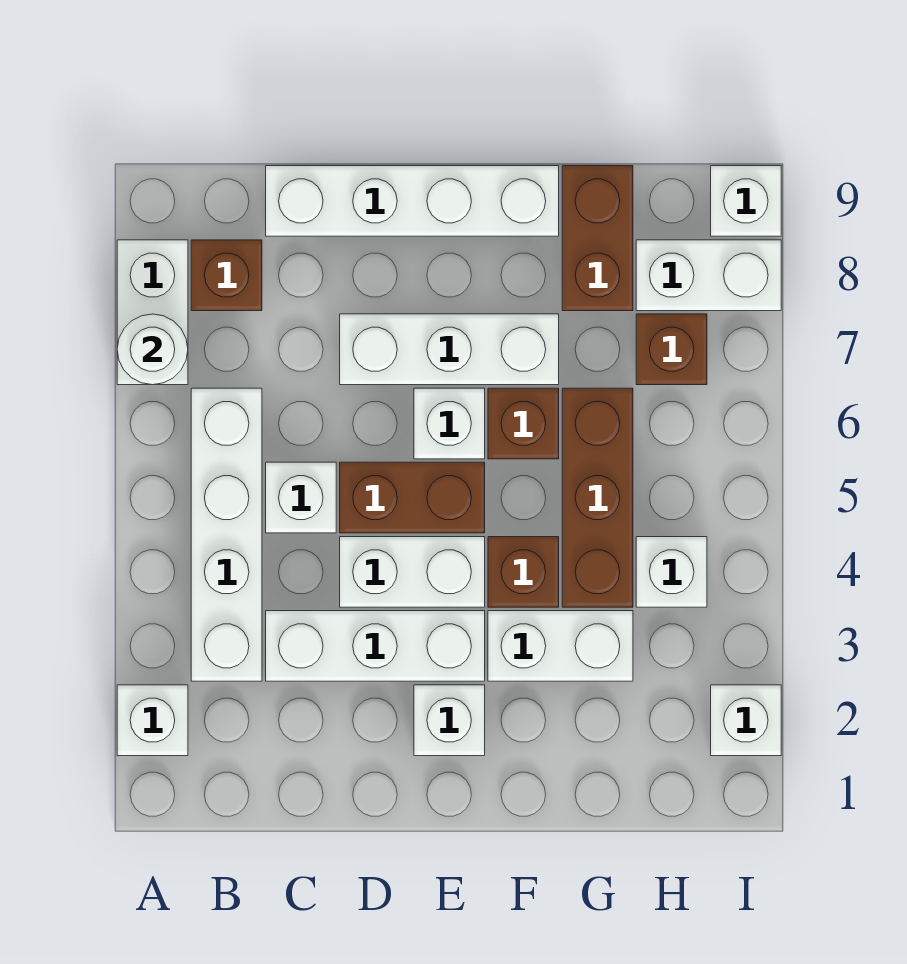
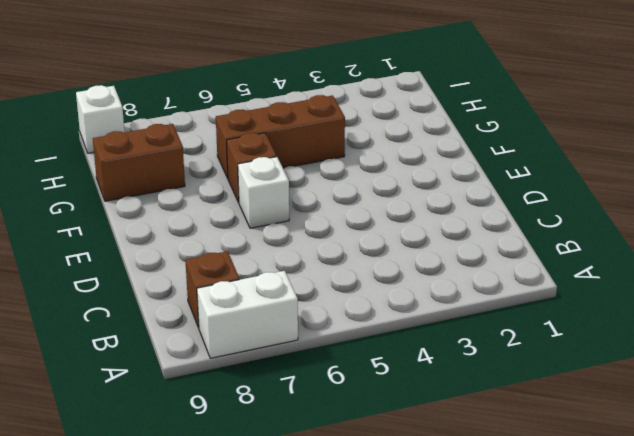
none -> white 1x1 brick [117,685,188,756]
none -> white 1x4 brick [191,388,262,681]
none -> white 1x3 brick [266,611,485,681]

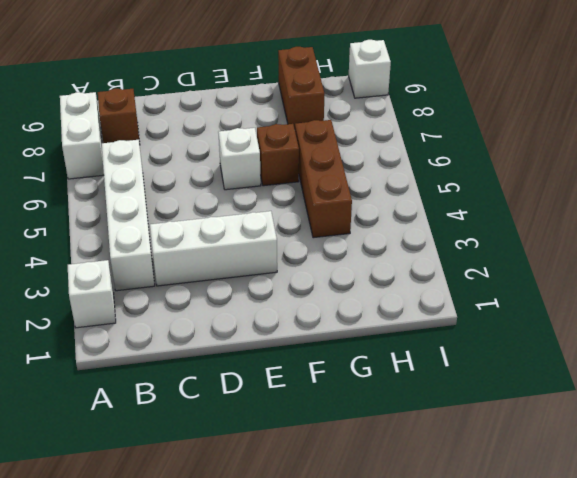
none -> white 1x1 brick [266,462,336,533]
none -> white 1x4 brick [266,166,559,236]
none -> white 1x2 brick [340,537,485,607]

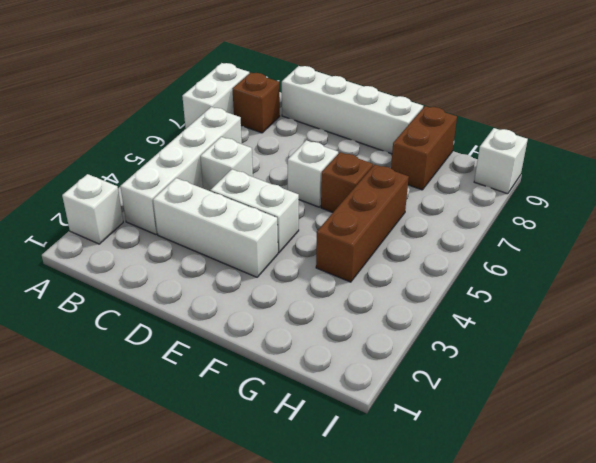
none -> brown 1x2 brick [340,462,485,533]
none -> white 1x3 brick [340,314,559,385]
none -> white 1x1 brick [414,685,485,756]

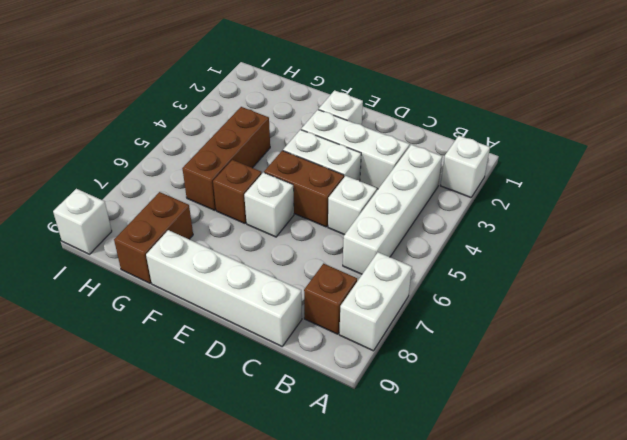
none -> white 1x3 brick [340,314,559,385]
none -> white 1x2 brick [488,611,633,681]
none -> brown 1x1 brick [488,537,559,607]

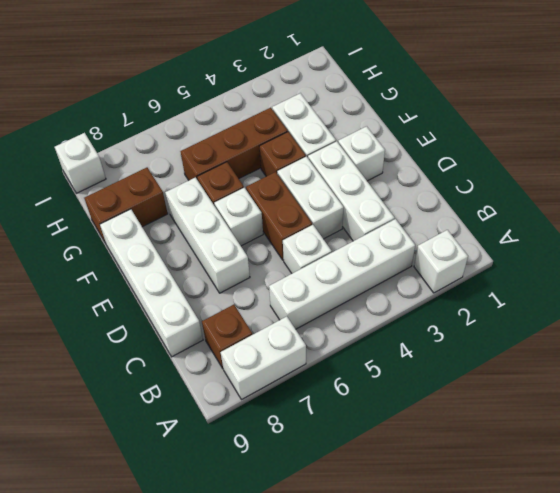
none -> white 1x1 brick [636,537,707,607]
none -> brown 1x1 brick [636,314,707,385]
none -> white 1x2 brick [636,240,781,311]

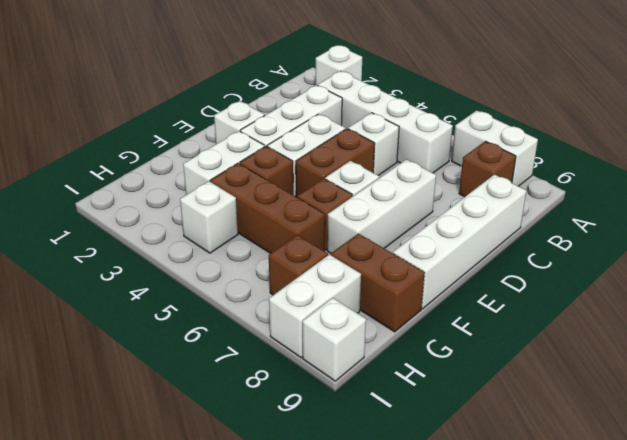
none -> white 1x1 brick [711,685,781,756]
none -> white 1x1 round brick [117,314,188,385]

